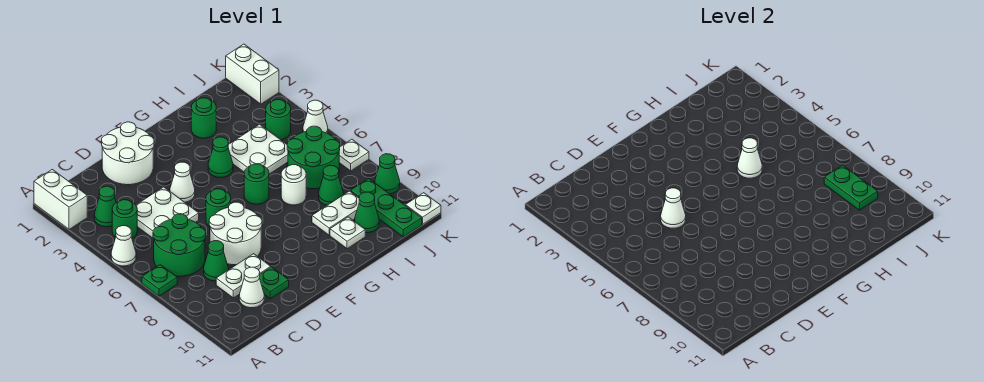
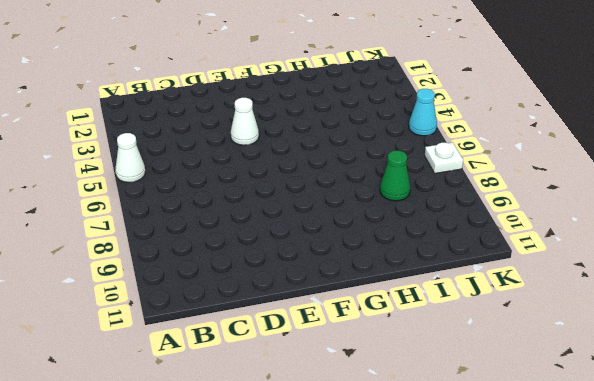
cyan 1x1 cone [409,89,437,136] -> white 1x1 cone [303,100,328,133]
none -> white 1x2 brick [34,169,87,229]
none -> green 1x1 plate [142,265,177,296]
none -> green 1x1 cone [94,186,116,227]
none -> green 1x1 round brick [112,200,137,238]

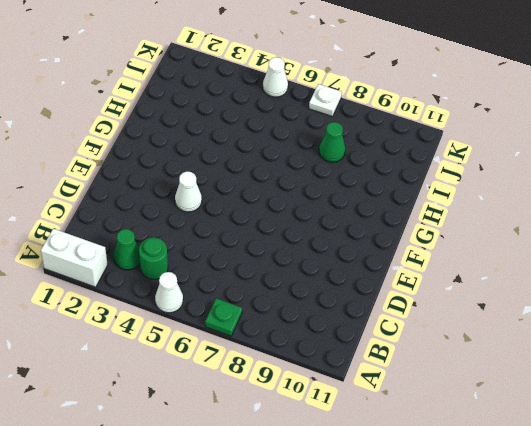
none -> green 2x2 round brick [153,214,206,277]
none -> white 2x2 plate [136,187,199,239]
none -> green 1x1 cone [204,241,228,281]
none -> white 1x2 plate [216,254,271,298]

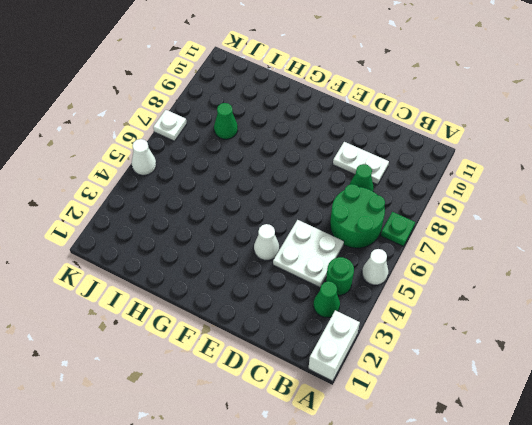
none -> white 1x1 cone [239,267,264,308]
none -> white 2x2 round brick [102,122,154,185]
none -> white 2x2 round brick [209,202,262,265]
none -> green 1x1 plate [259,267,289,299]

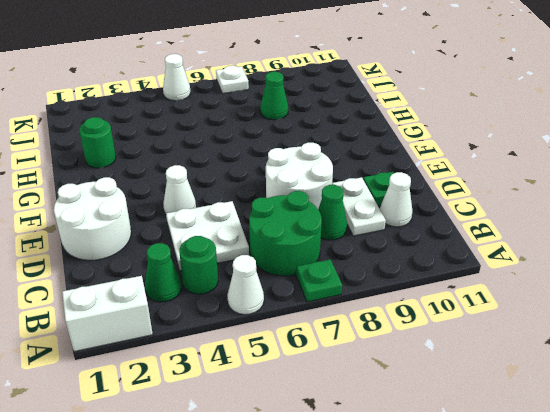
none -> green 1x1 round brick [206,189,231,227]
none -> green 1x1 cone [208,137,233,177]
none -> green 1x1 round brick [244,164,269,204]
none -> white 2x2 plate [228,124,288,174]

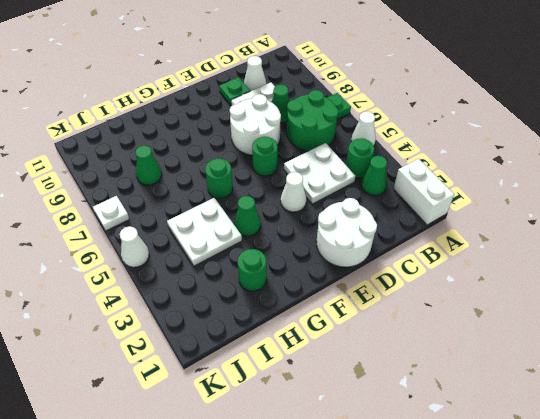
none -> white 1x1 round brick [281,165,306,205]
none -> white 1x2 plate [312,191,359,235]
none -> white 1x1 plate [330,217,365,249]
none -> green 2x2 round brick [287,126,340,189]

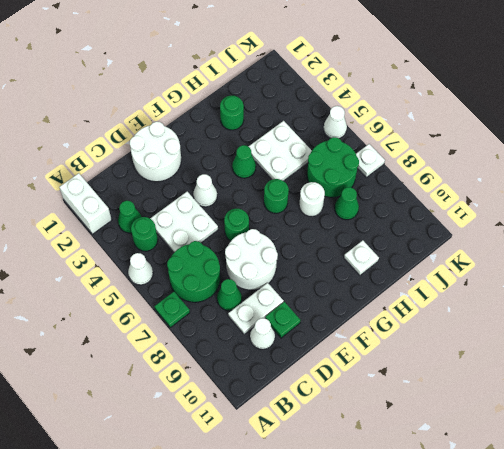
none -> white 1x2 plate [312,191,359,235]
none -> green 1x1 cone [355,192,379,233]
none -> green 1x1 round brick [266,100,291,140]
none -> green 1x3 plate [350,179,422,237]

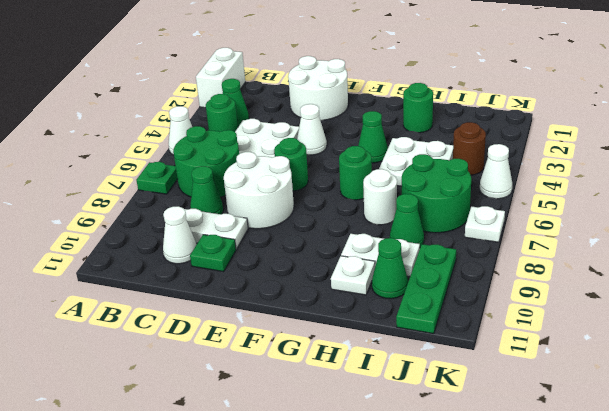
brown 1x1 round brick [453,122,486,175] -> green 1x1 round brick [266,100,291,140]
none -> white 1x2 brick [226,44,279,104]
none -> green 1x1 cone [375,154,400,194]
none -> white 1x1 plate [406,193,441,224]
none -> white 1x1 cone [661,188,686,228]

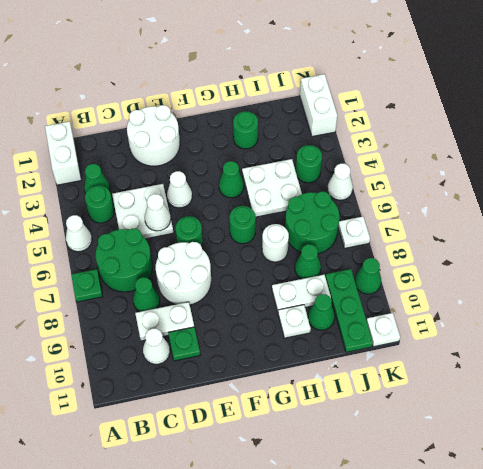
none -> white 1x1 cone [737,138,762,178]
none -> green 1x2 plate [824,165,878,210]

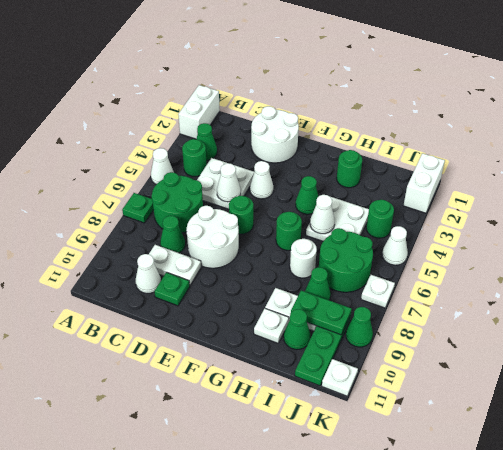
green 1x2 plate [291,291,352,335] -> green 1x2 plate turned to [824,165,878,210]

